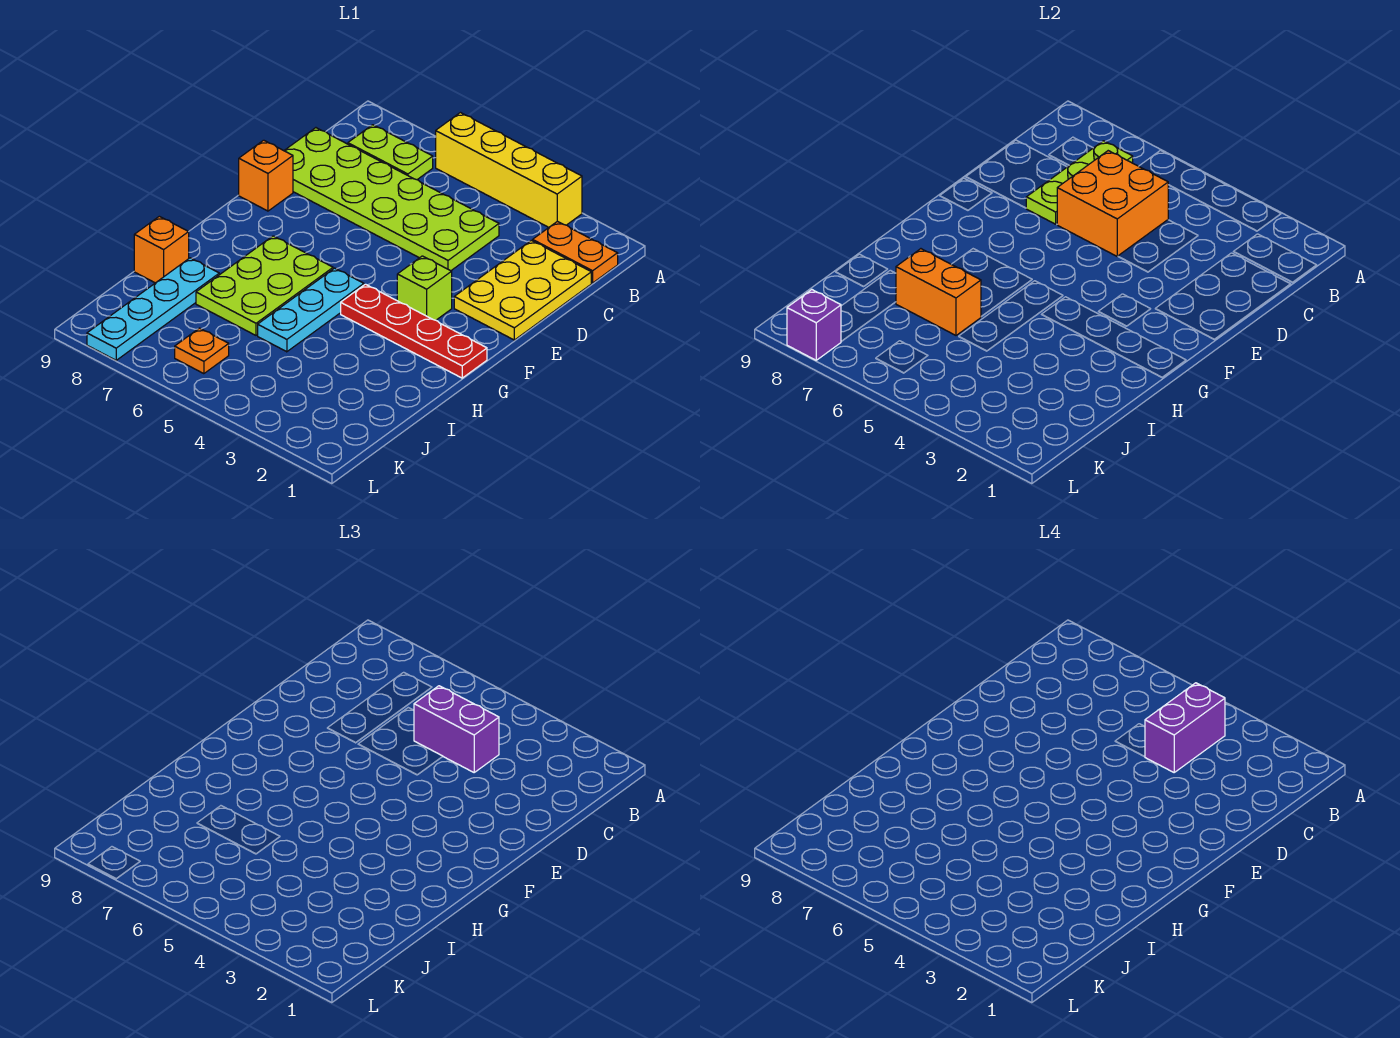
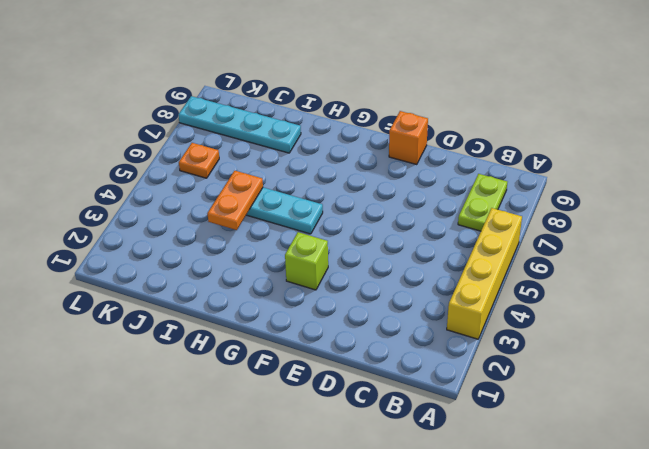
orange 1x2 plate [207,171,263,230] -> orange 1x2 plate moved to [533,221,618,283]
none -> yellow 2x3 plate [454,240,591,340]
none -> lime 2x6 plate [284,128,499,271]
none -> red 1x4 plate [341,284,487,378]

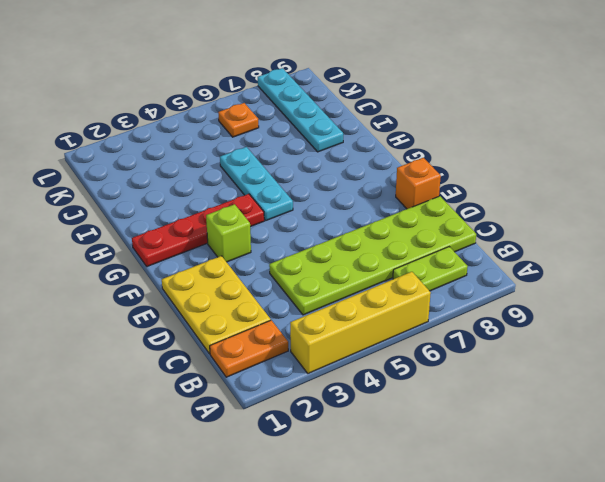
none -> lime 2x3 plate [196,236,333,335]
none -> orange 1x1 brick [134,216,189,283]
none -> lime 1x3 plate [1026,141,1133,224]

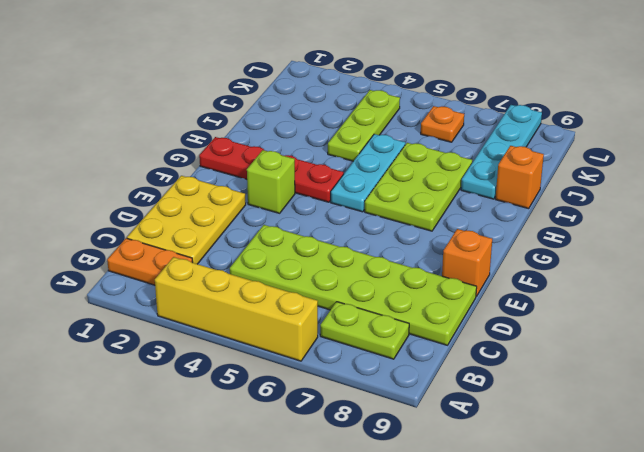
lime 1x3 plate [328,90,400,161] -> lime 1x3 plate moved to [1026,141,1133,224]
none -> orange 2x2 brick [1057,151,1168,256]
none -> orange 1x2 brick [896,249,981,335]
none -> purple 1x1 brick [787,290,841,360]

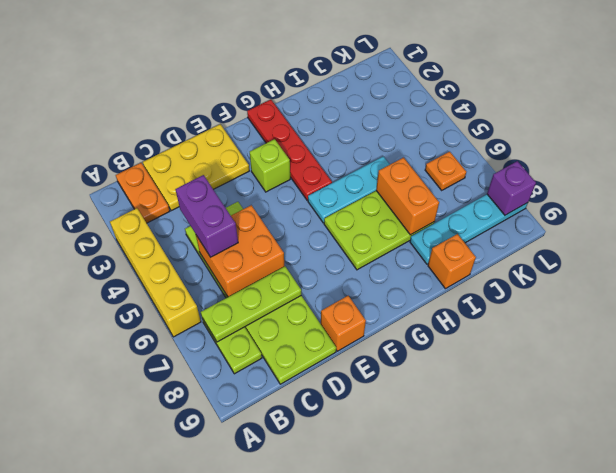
none -> purple 1x2 brick [1145,683,1225,772]

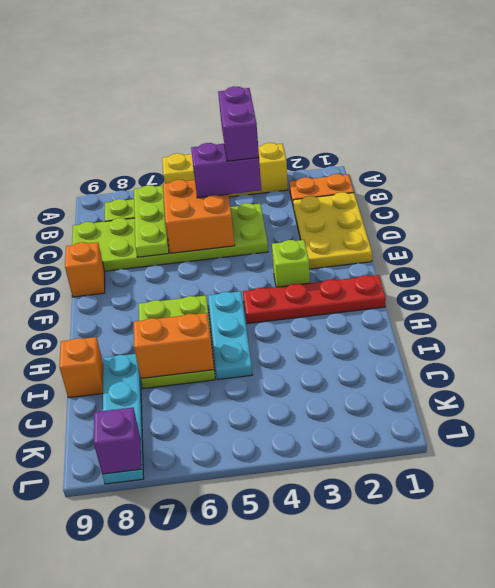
none -> orange 1x1 plate [175,328,229,374]

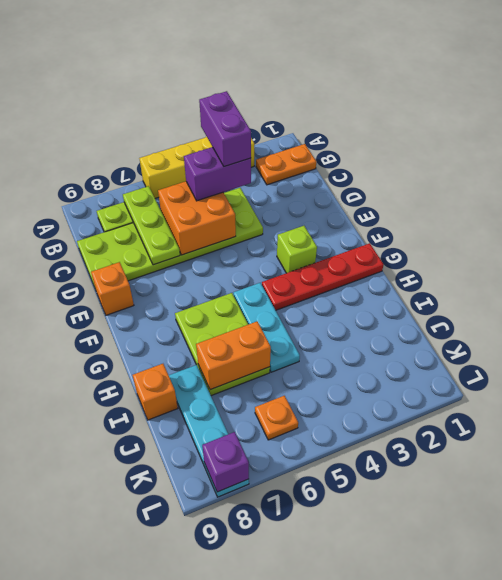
none -> yellow 2x3 plate [454,240,591,340]

